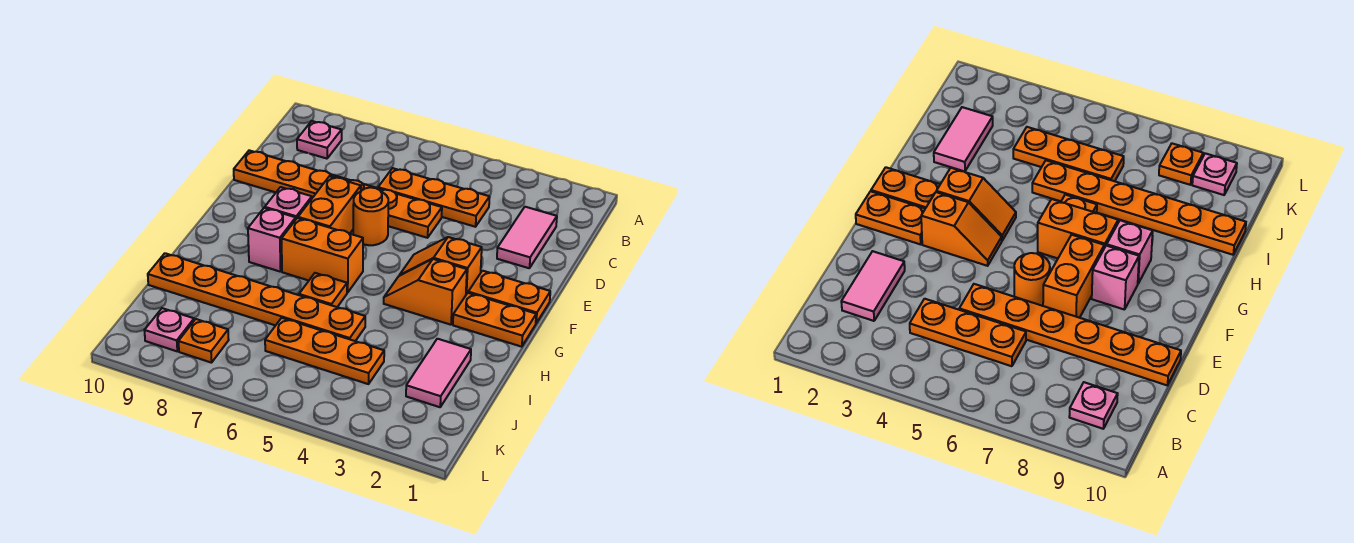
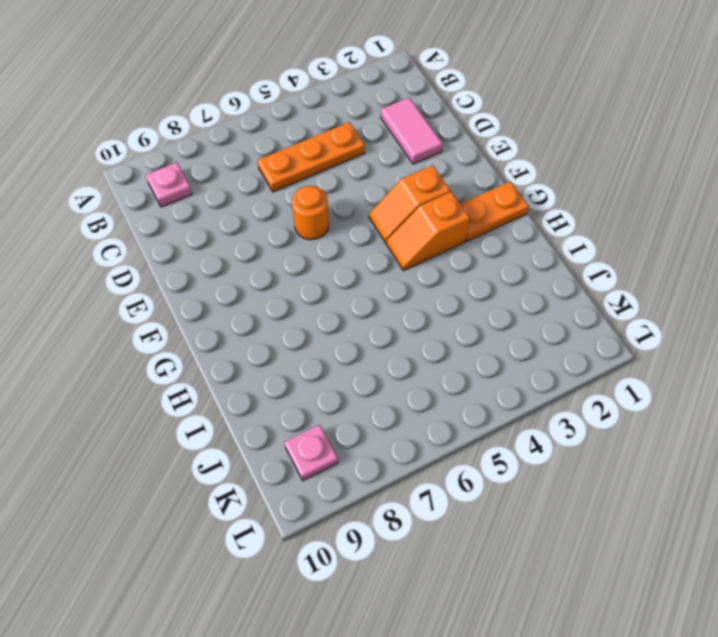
none -> orange 1x6 plate [234,150,442,238]
none -> orange 1x2 brick [298,176,361,234]
none -> orange 1x2 plate [468,271,550,323]

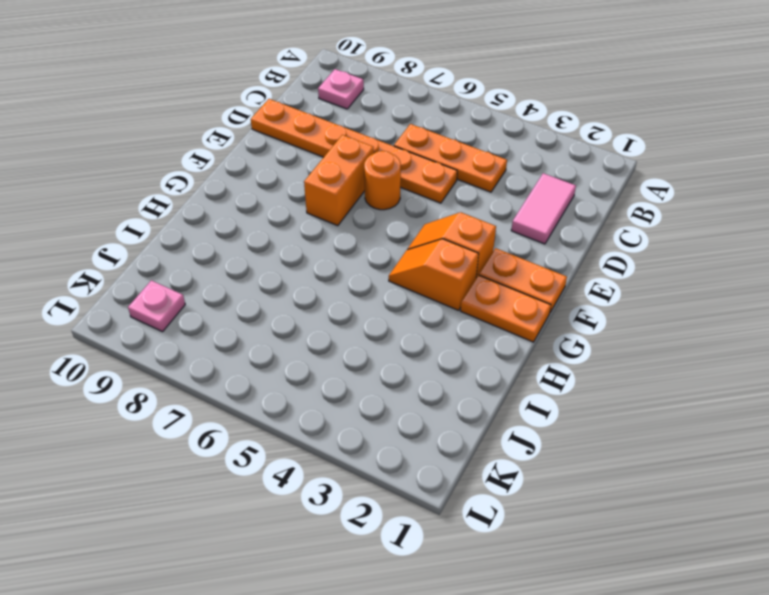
none -> pink 1x1 brick [265,187,312,219]
none -> orange 1x2 brick [282,218,363,293]
none -> pink 1x1 brick [248,208,296,272]

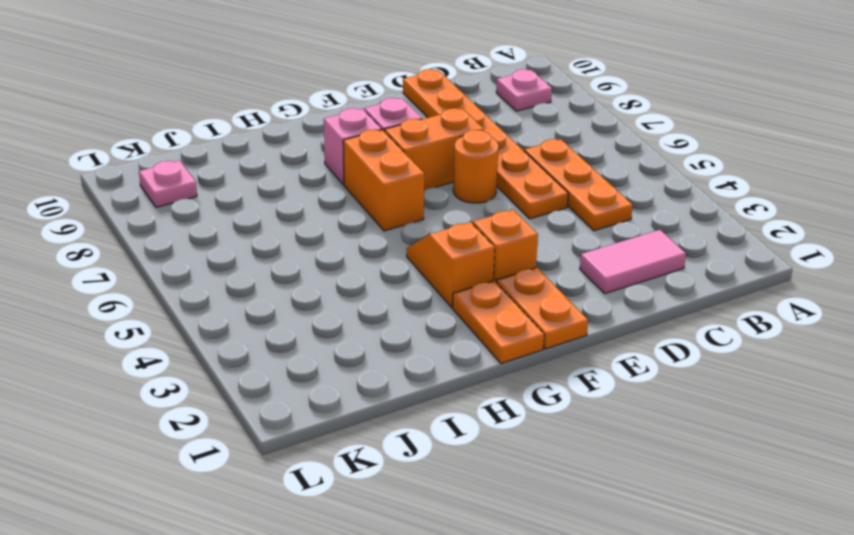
none -> orange 1x1 plate [299,273,347,307]
none -> pink 1x2 tile [406,339,471,407]
none -> orange 1x6 plate [148,253,365,341]

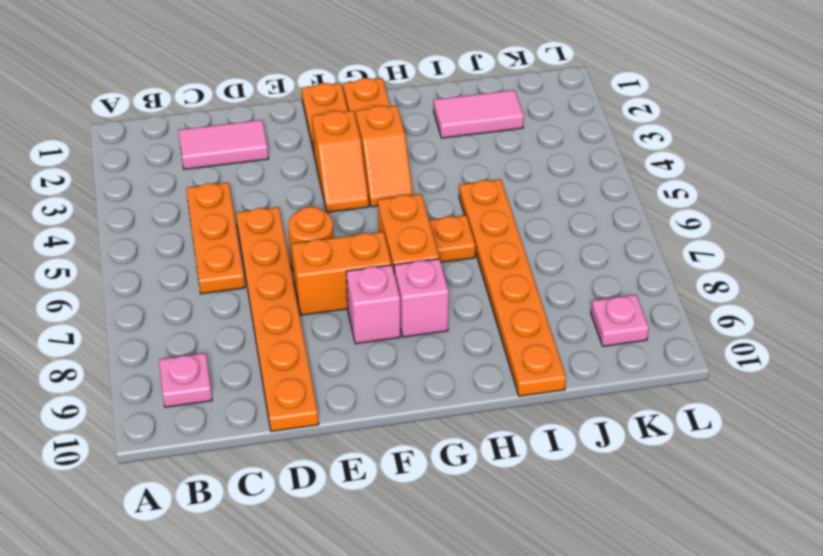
none -> orange 1x3 plate [265,318,384,384]
none -> orange 1x1 plate [178,319,229,363]

